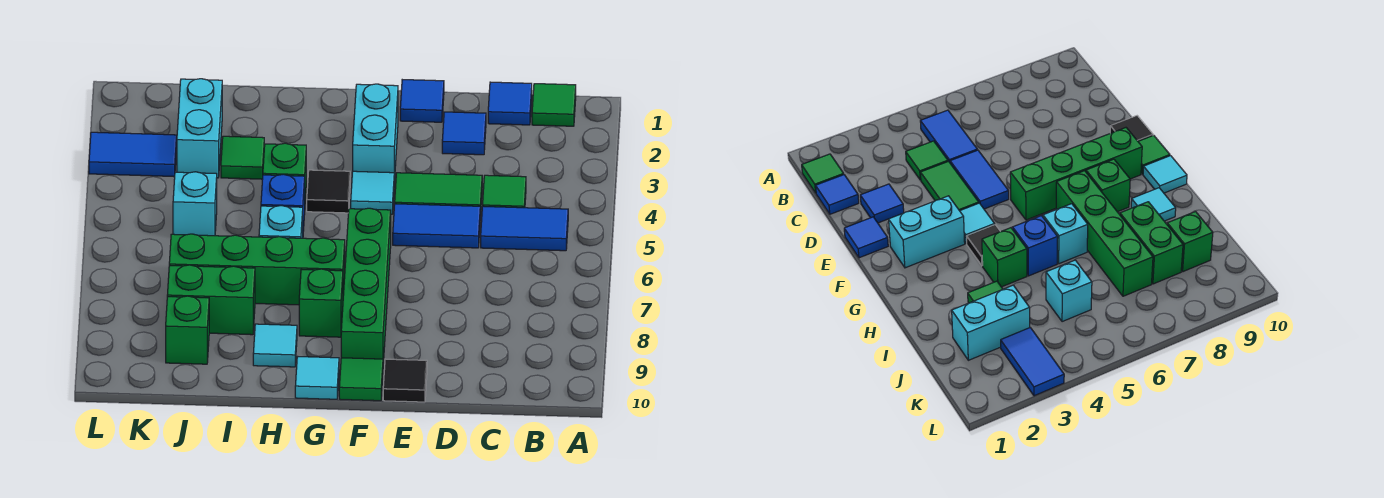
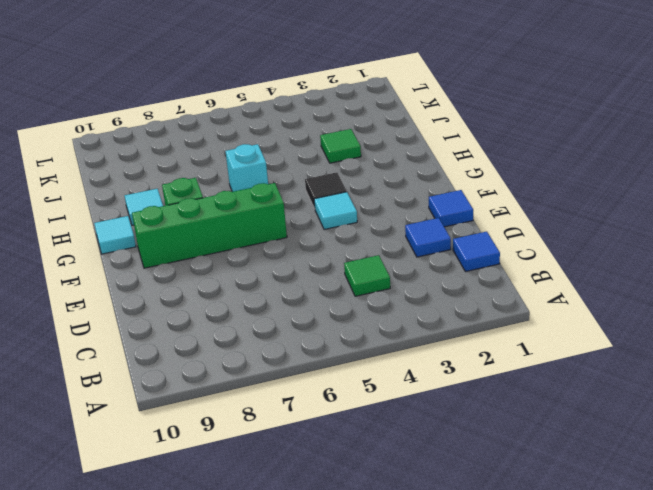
none -> green 1x1 tile [532,84,576,126]
none -> blue 1x2 tile [481,206,568,251]
none -> green 1x2 tile [395,173,482,215]

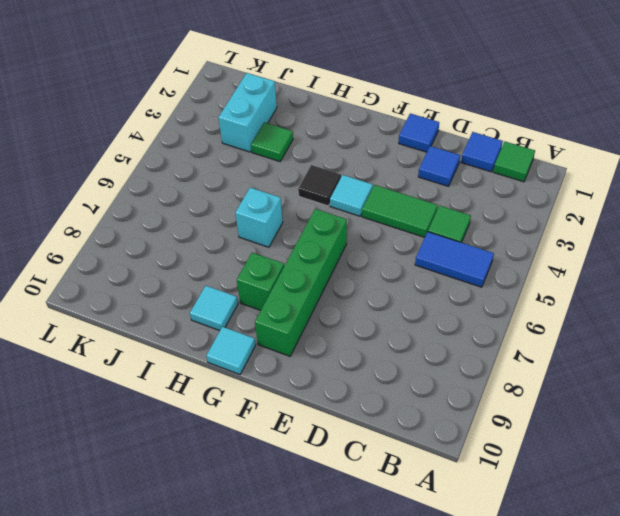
none -> blue 1x2 tile [393,204,480,248]
none -> black 1x1 tile [383,359,427,402]
none -> cyan 1x2 brick [353,84,398,182]

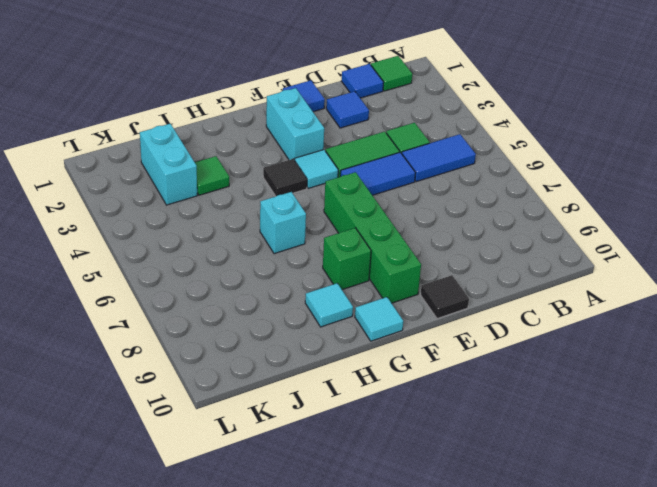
none -> green 1x1 tile [339,358,383,401]
none -> green 1x4 brick [169,234,345,305]
none -> green 1x1 brick [263,143,306,198]

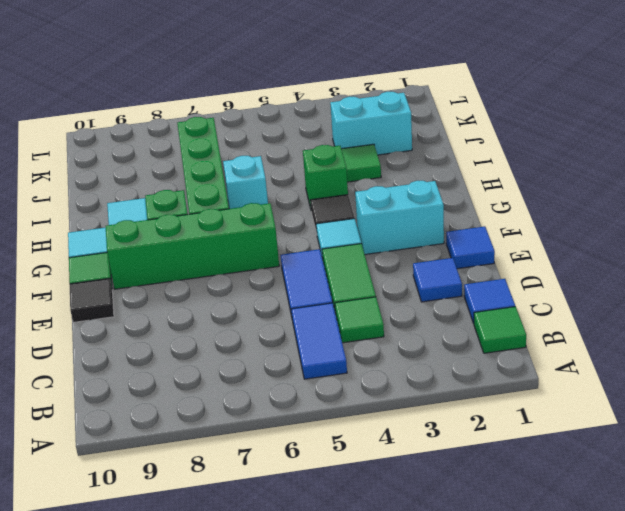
none -> blue 1x1 brick [261,174,305,231]
none -> green 1x2 brick [167,265,255,335]
none -> cyan 1x1 brick [173,172,217,236]

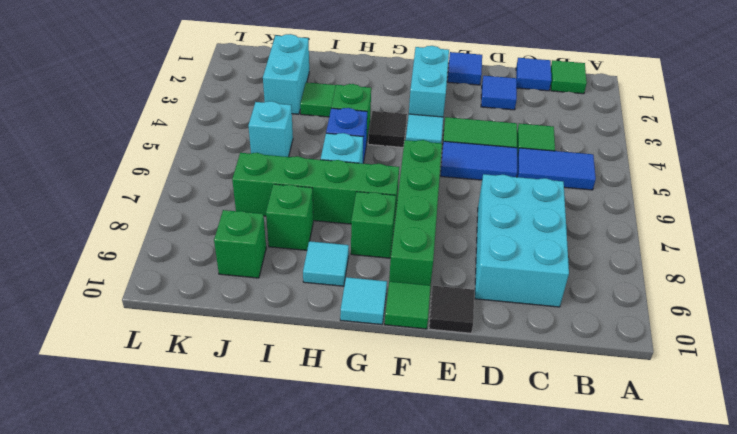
cyan 2x3 brick [475,174,569,307] -> none
green 1x1 brick [266,184,313,250] -> green 1x2 brick [167,265,255,335]
none -> blue 1x2 tile [89,132,177,177]

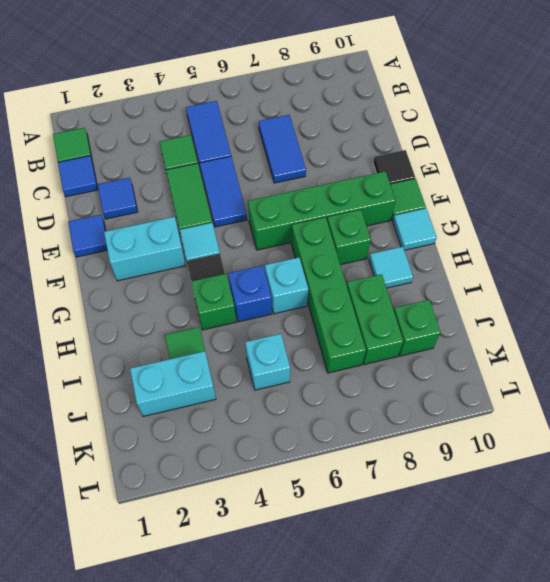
blue 1x2 tile [259,115,306,183] -> blue 1x2 tile moved to [89,132,177,177]

